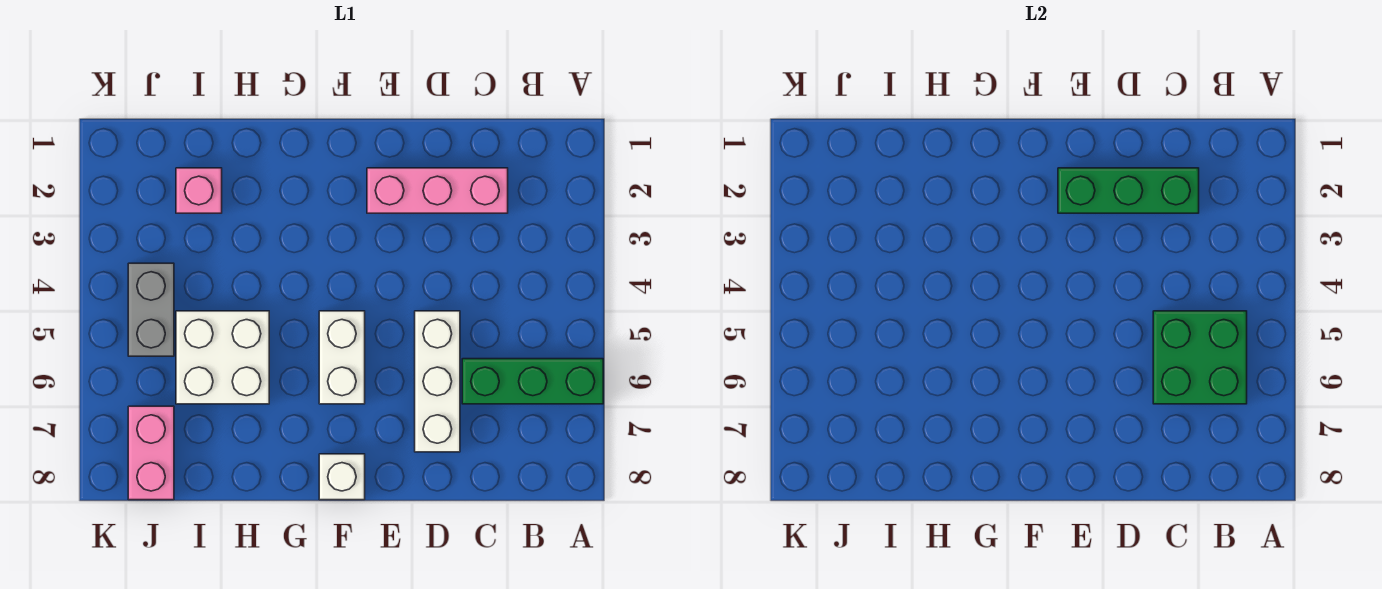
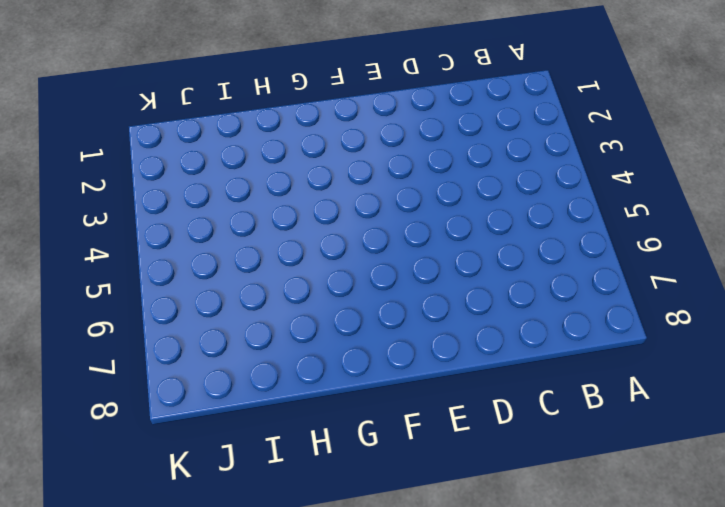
none -> green 1x3 brick [462,359,603,404]
none -> pink 1x3 brick [367,168,508,213]

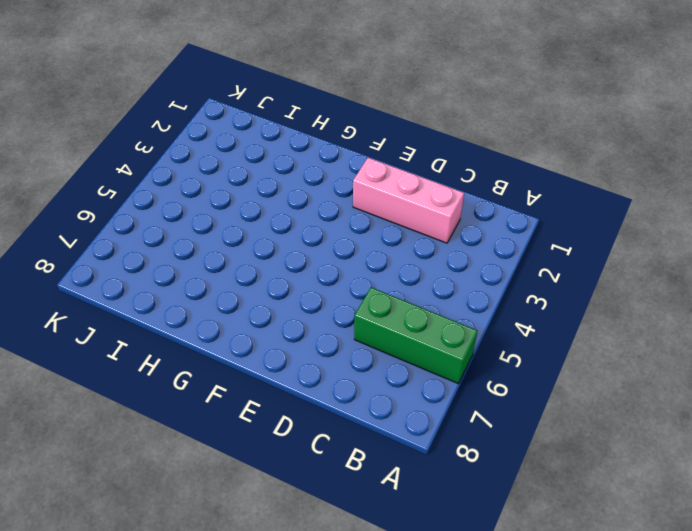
none -> white 1x3 brick [415,311,460,452]
none -> white 1x2 brick [319,311,365,404]

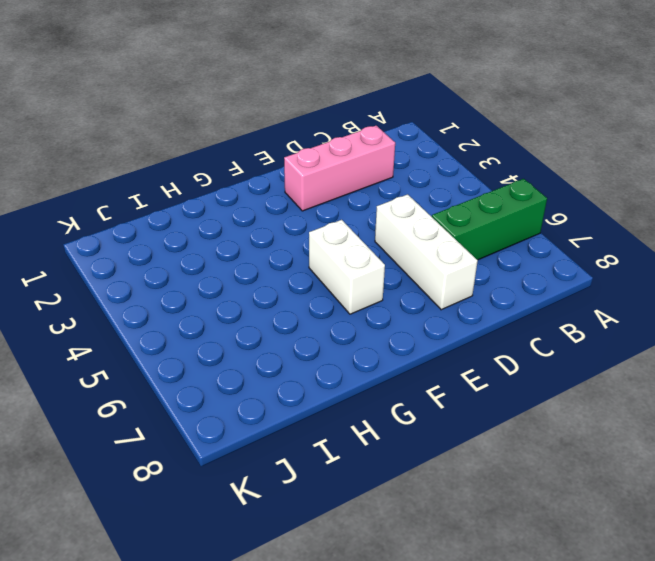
none -> white 1x1 brick [319,454,365,500]
none -> white 2x2 brick [176,311,269,404]

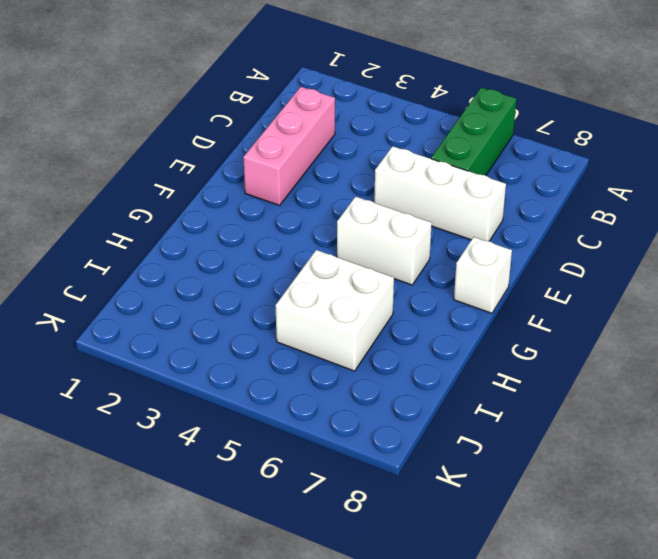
none -> pink 1x1 brick [176,168,222,213]
none -> grey 1x2 brick [128,263,174,356]

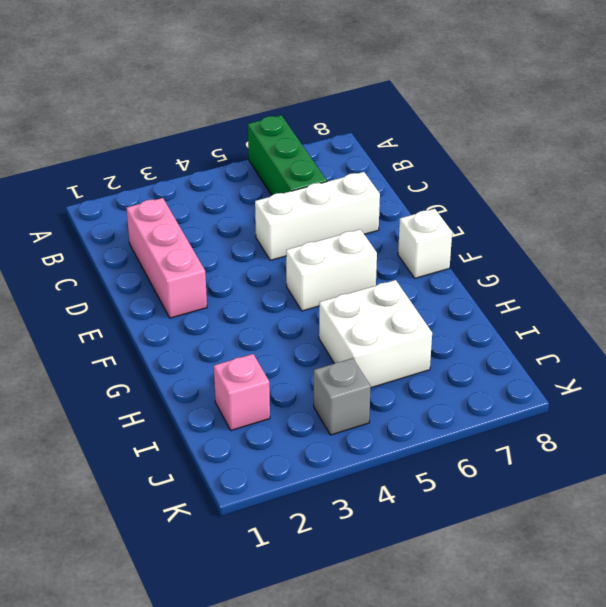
grey 1x1 brick [314,358,371,435] -> grey 1x2 brick [128,263,174,356]
none -> pink 1x2 brick [128,406,174,500]
none -> green 2x2 brick [1153,311,1247,404]

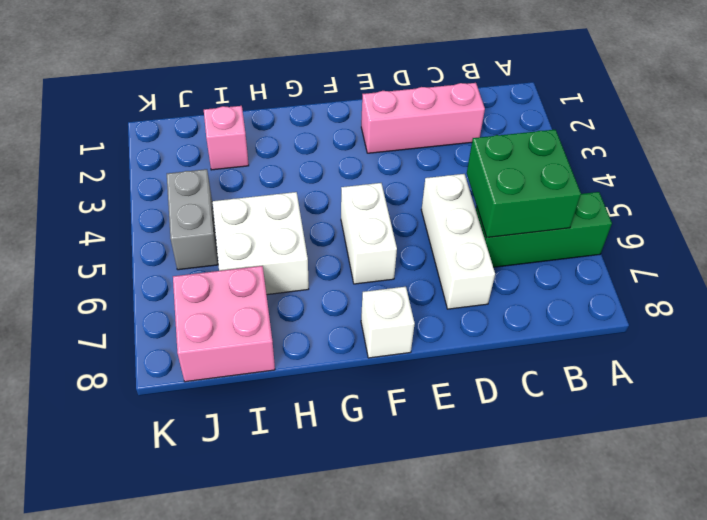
pink 2x2 brick [173,266,275,382] -> pink 1x2 brick [128,406,174,500]
none -> green 1x3 brick [1058,168,1199,213]

